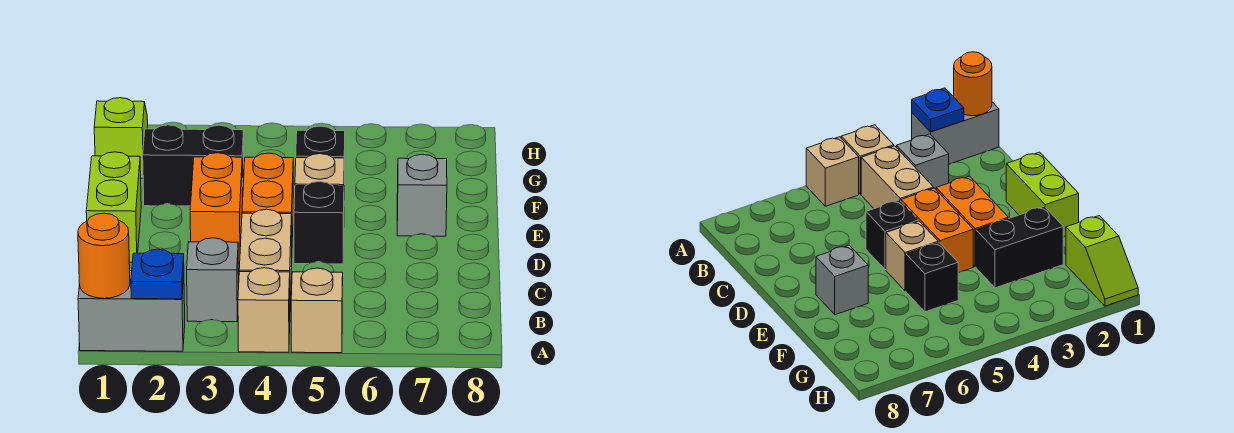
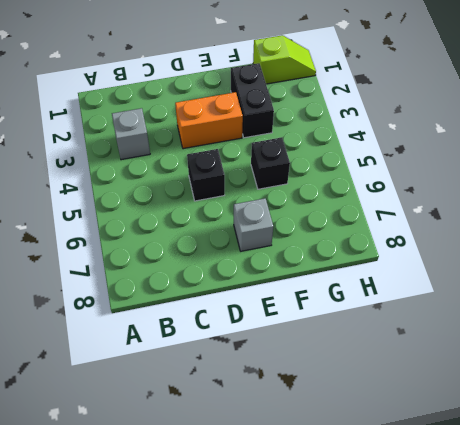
none -> grey 1x2 brick [78,271,185,351]
none -> tan 1x1 brick [238,268,290,352]
none -> tan 1x1 brick [291,268,343,353]

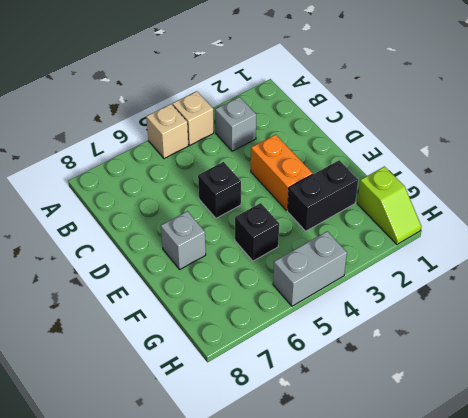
grey 1x2 brick [273,231,347,306] -> grey 1x2 brick moved to [78,271,185,351]
none -> tan 1x2 brick [239,209,292,301]
none -> lime 1x2 brick [86,152,141,262]
none -> orange 1x2 brick [242,153,293,237]

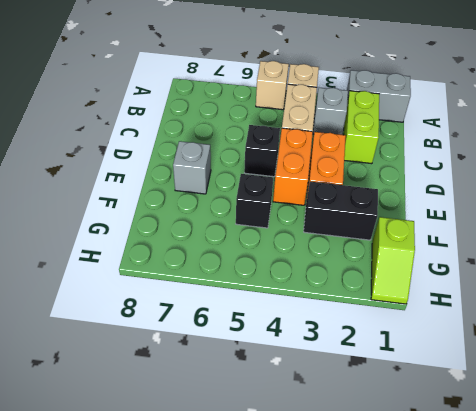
lime 1x2 brick [343,91,379,164] -> lime 1x2 brick moved to [86,152,141,262]
none -> tan 1x1 brick [295,154,344,186]
none -> orange 1x1 round brick [78,213,130,298]
none -> blue 1x1 plate [131,249,184,299]

